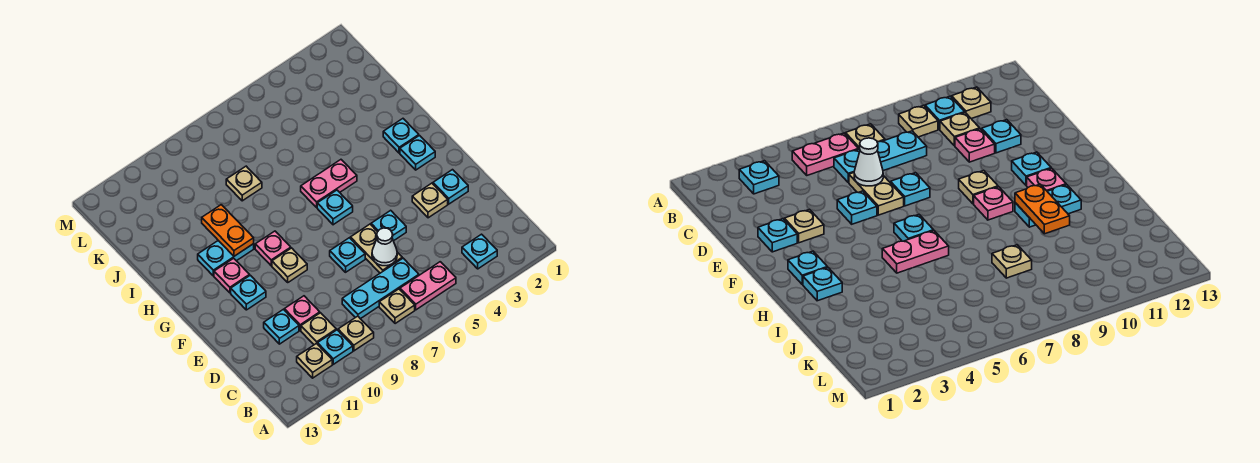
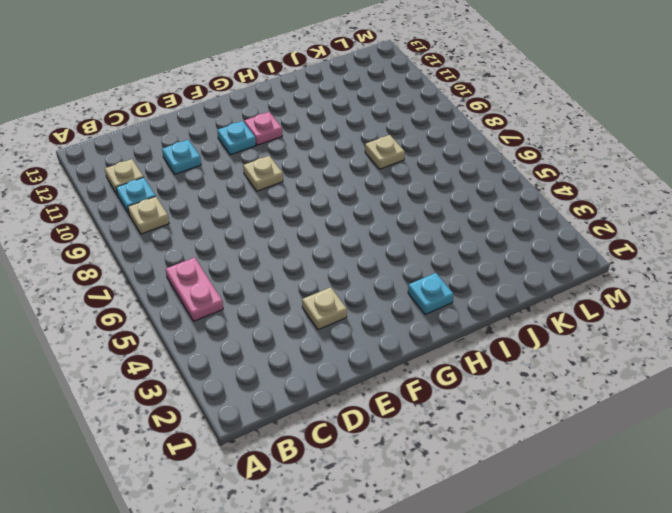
none -> cyan 1x1 plate [462,234,497,269]
none -> tan 1x1 plate [379,289,415,324]
none -> cyan 1x3 plate [342,258,419,319]

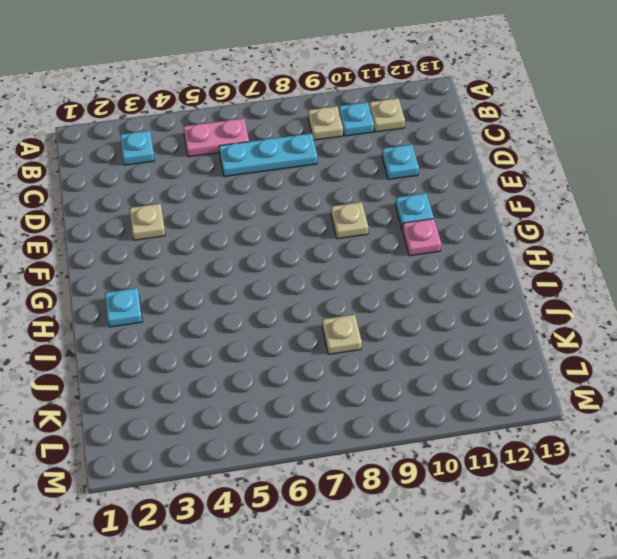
none -> tan 1x1 plate [379,289,415,324]
none -> tan 1x1 plate [301,313,336,345]
none -> tan 1x2 plate [350,224,402,273]

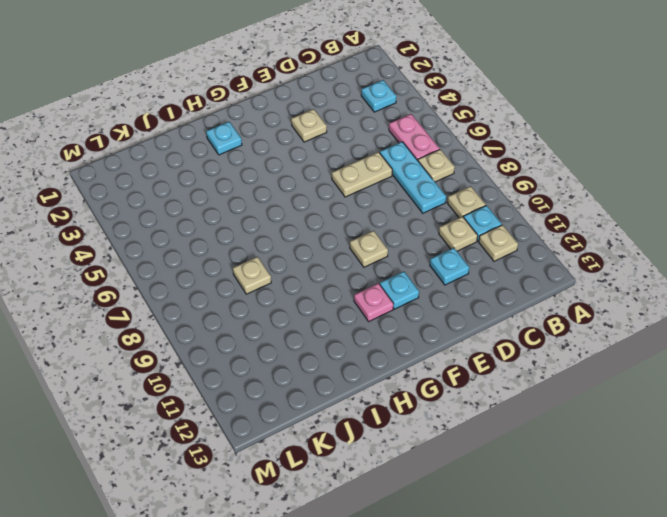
none -> pink 1x1 plate [284,296,320,330]
none -> cyan 1x1 plate [433,170,468,204]
none -> cyan 1x1 plate [371,210,406,241]

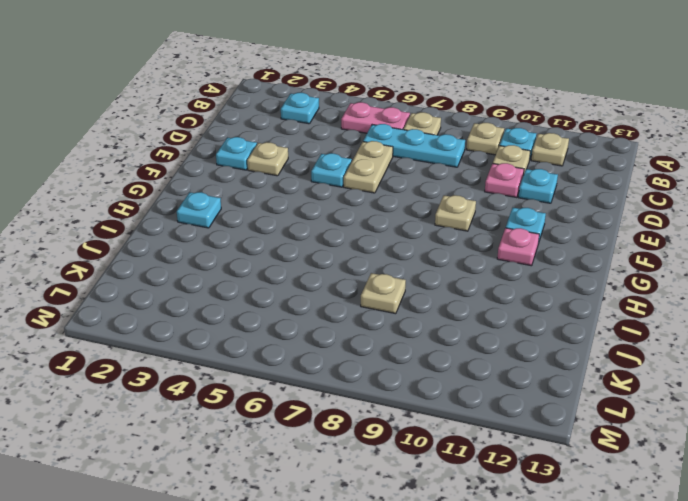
none -> cyan 1x1 plate [330,238,365,272]
none -> cyan 1x1 plate [400,136,435,170]
none -> cyan 1x1 plate [317,190,353,225]

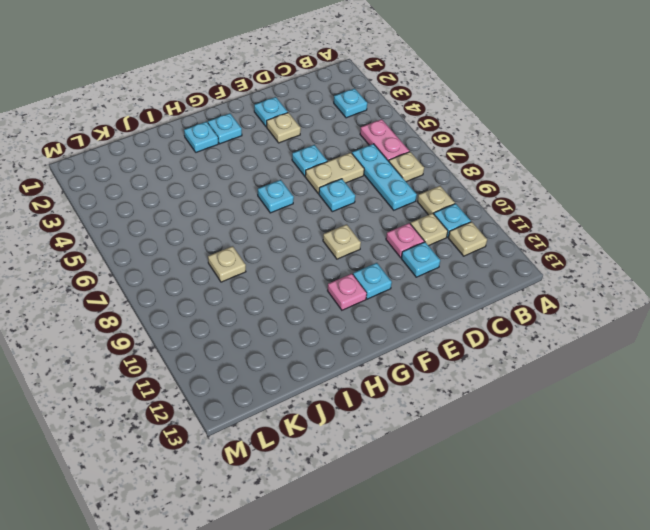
none -> pink 1x1 plate [255,231,291,266]
none -> pink 1x2 plate [301,160,357,207]
none -> cyan 1x2 plate [198,241,254,276]

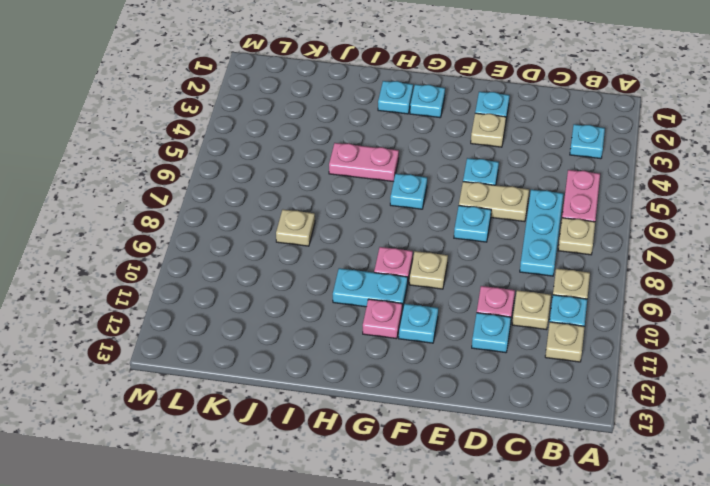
cyan 1x2 plate [333,268,408,310] -> cyan 1x2 plate turned to [198,241,254,276]
pink 1x2 plate [329,143,399,182] -> pink 1x2 plate turned to [301,160,357,207]
none -> white 1x1 cone [372,228,397,266]
none -> orange 1x2 plate [202,205,254,256]

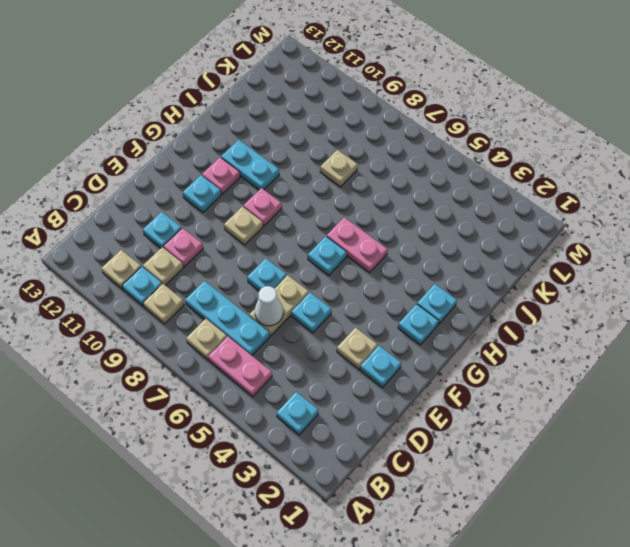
none -> orange 1x2 plate [202,205,254,256]

